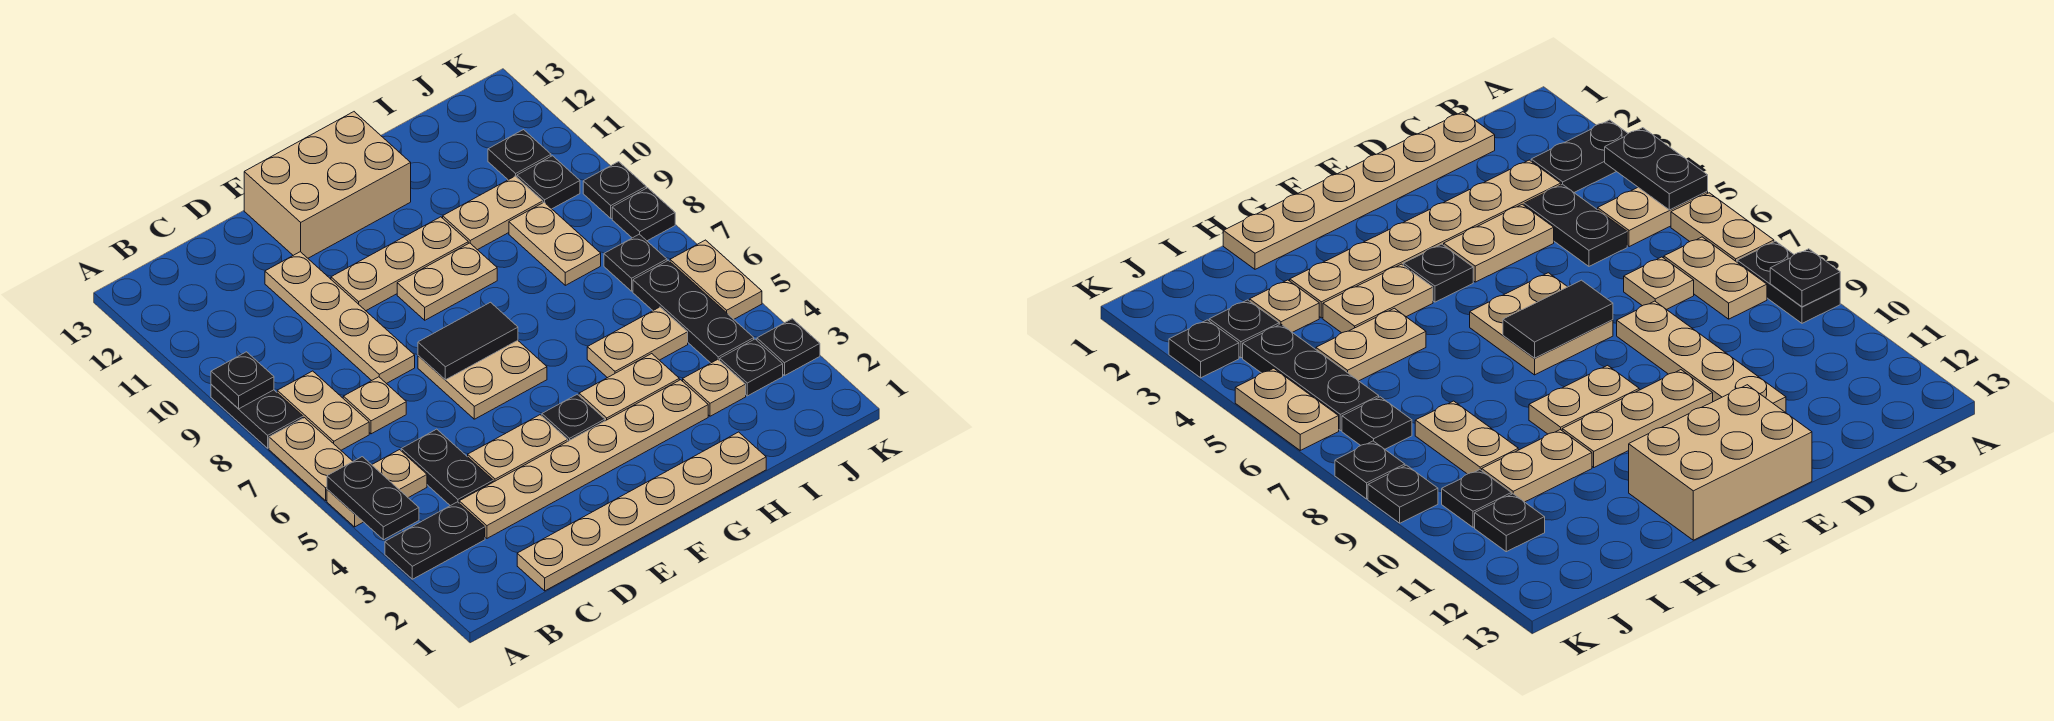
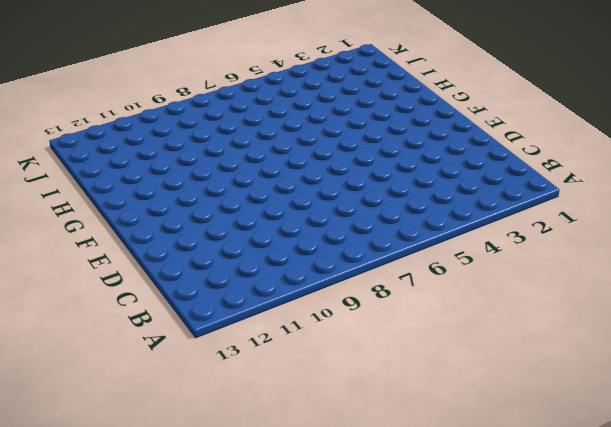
none -> black 1x2 plate [385,502,485,579]
none -> tan 1x2 plate [327,450,427,527]
none -> tan 1x2 plate [269,418,353,501]
none -> black 1x2 plate [211,384,303,448]

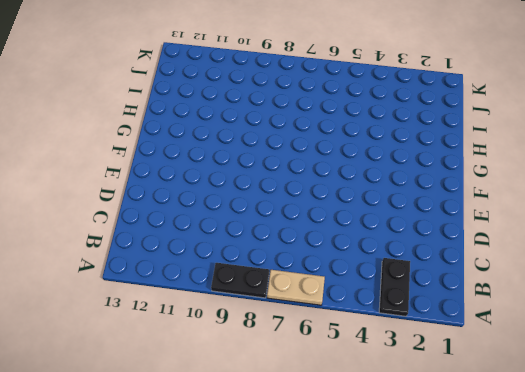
none -> tan 1x2 plate [327,450,427,527]
none -> tan 1x2 plate [277,371,369,450]
none -> tan 1x6 plate [517,432,766,591]
none -> tan 1x6 plate [459,380,708,538]

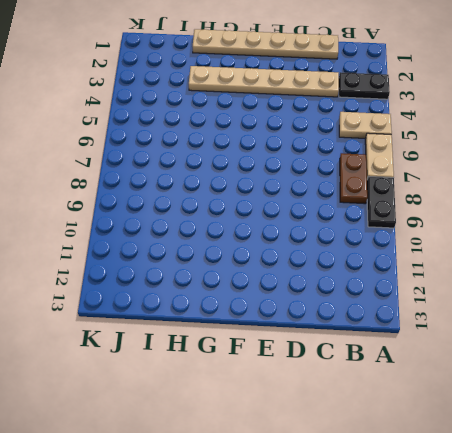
brown 1x2 plate [340,153,367,204] -> tan 1x2 plate [277,371,369,450]
none -> black 1x2 plate [401,429,493,506]
none -> tan 1x1 plate [343,377,406,434]
none -> tan 1x2 plate [468,415,568,482]
none -> tan 1x4 plate [265,252,415,384]

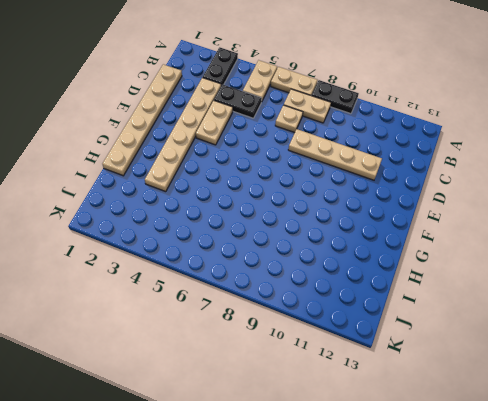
none -> tan 2x2 plate [418,340,547,419]
none -> tan 1x3 plate [331,217,468,311]
none -> tan 2x3 brick [244,112,411,258]
none -> black 1x1 plate [542,394,605,441]

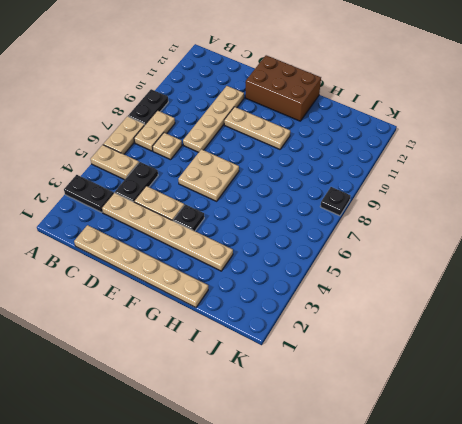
brown 2x3 brick [245,55,321,121] -> tan 2x3 brick [244,112,411,258]
none -> tan 1x2 plate [397,243,497,320]
none -> tan 1x2 plate [579,354,679,421]
none -> tan 1x2 plate [587,307,688,378]
none -> tan 1x2 plate [443,176,543,250]

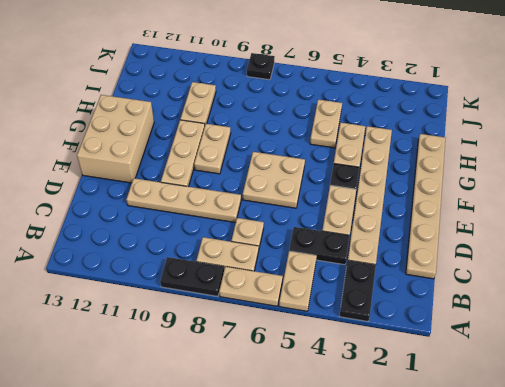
none -> tan 1x1 plate [683,359,746,416]
none -> tan 1x2 plate [509,202,601,285]
none -> black 1x1 plate [720,339,783,396]
none -> black 1x3 plate [633,260,754,363]

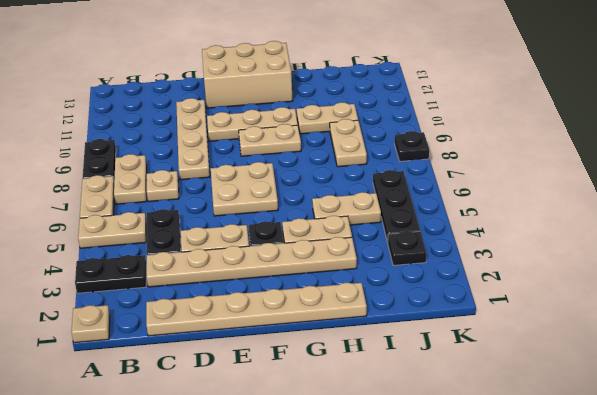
tan 1x1 plate [71,305,110,343] -> tan 1x1 plate moved to [683,359,746,416]
none -> black 1x1 plate [604,234,667,291]
none -> black 1x1 plate [517,156,580,209]
none -> black 1x1 plate [488,130,551,180]
none -> black 1x1 plate [757,319,820,376]

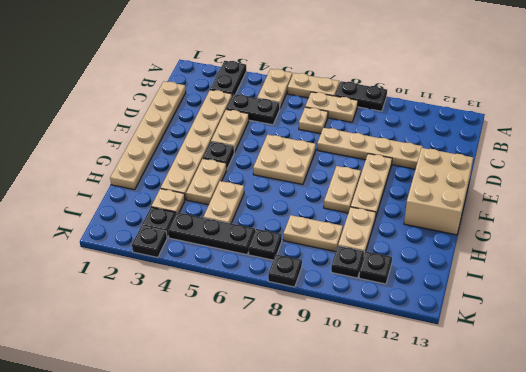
none -> tan 1x2 plate [670,240,762,319]
none -> black 1x1 plate [583,162,646,218]
none -> black 1x2 plate [327,457,419,540]
none -> black 1x1 plate [211,352,274,409]

